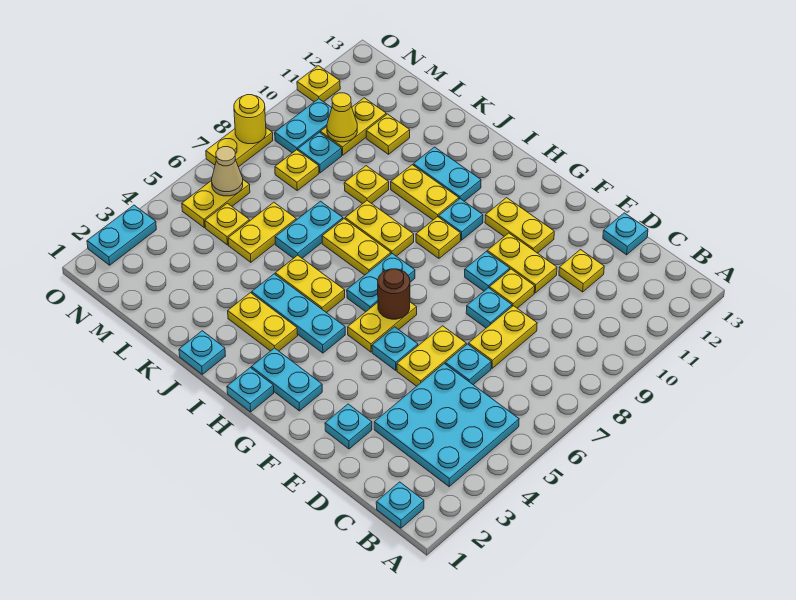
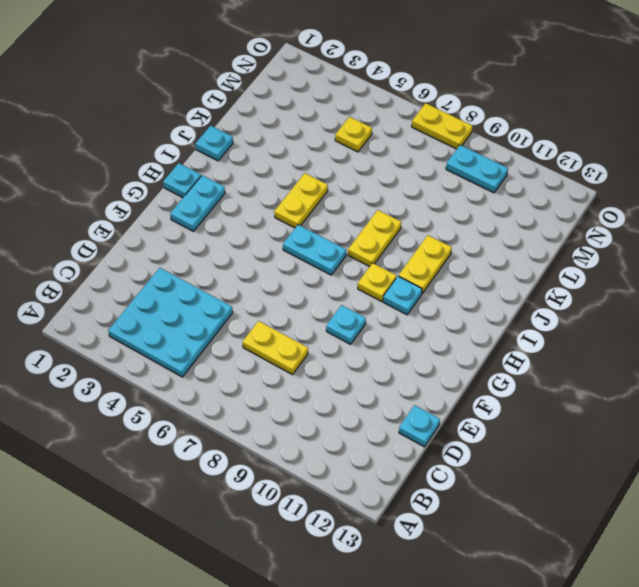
none -> cyan 1x1 plate [376,482,424,528]
none -> cyan 1x1 plate [445,344,491,385]
none -> yellow 1x1 plate [559,250,604,292]
none -> cyan 1x1 plate [325,404,372,449]

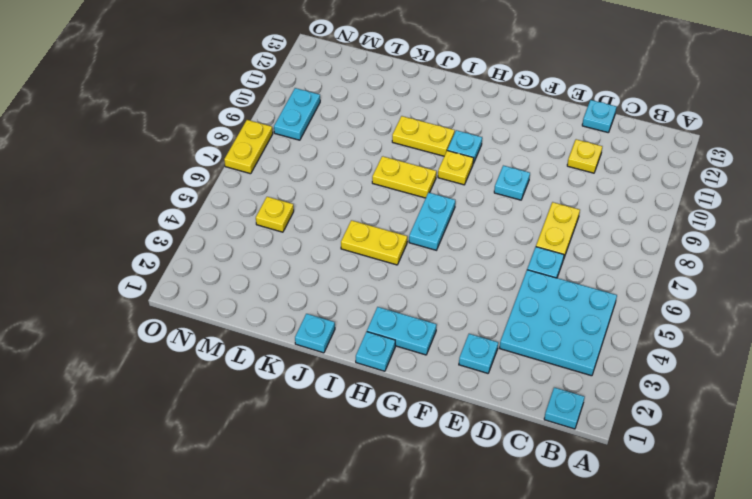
none -> yellow 1x2 plate [397,326,466,386]
none -> cyan 1x1 plate [466,288,512,328]
none -> yellow 1x1 plate [489,269,535,308]
none -> yellow 1x2 plate [487,233,557,293]

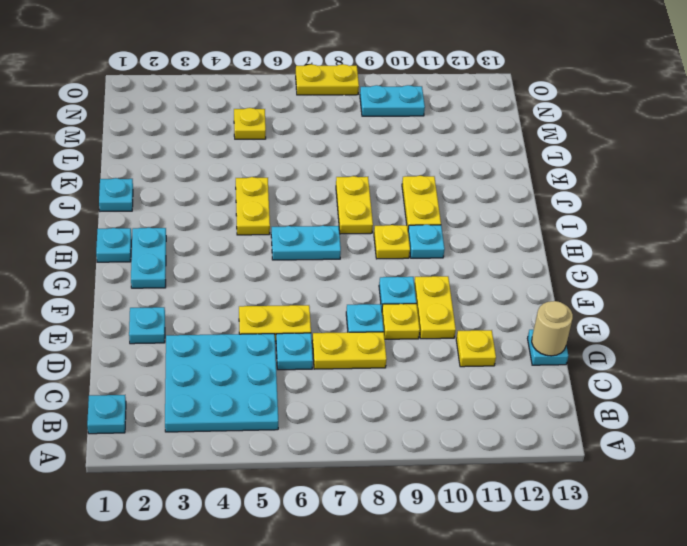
tan 1x1 round brick [532,301,573,356] -> none
none -> cyan 1x1 plate [372,327,418,370]
none -> yellow 1x2 plate [485,198,554,253]
none -> yellow 1x2 plate [348,302,417,352]
none -> cyan 1x3 plate [252,274,345,353]

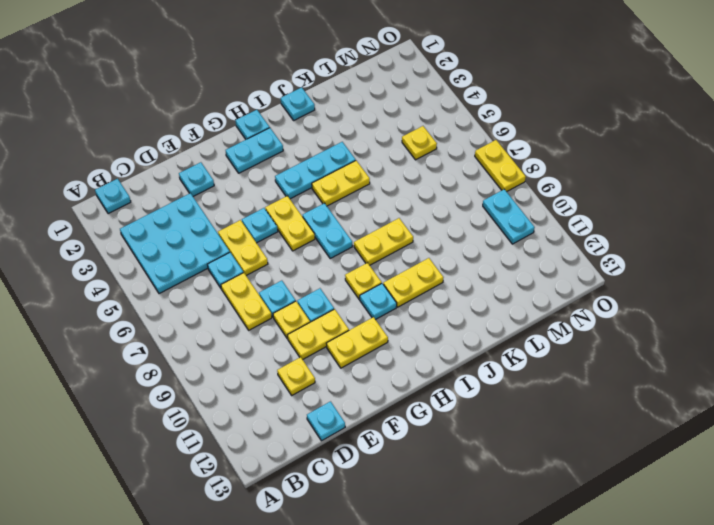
none -> yellow 1x2 plate [228,293,298,351]
none -> yellow 1x2 plate [322,219,391,275]
none -> cyan 1x2 plate [413,147,481,201]
none -> cyan 1x2 plate [275,201,343,258]

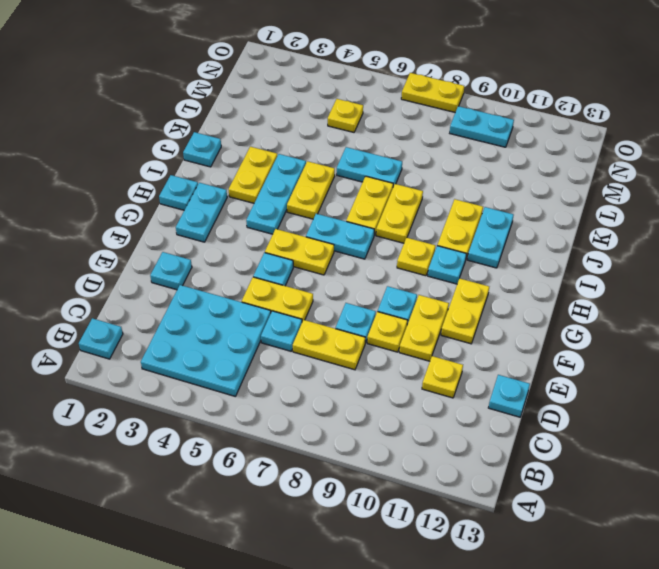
none -> yellow 1x1 plate [344,166,389,204]
none -> yellow 1x2 plate [228,202,296,262]
none -> yellow 1x1 plate [366,114,410,154]
none -> yellow 1x1 plate [275,150,319,190]

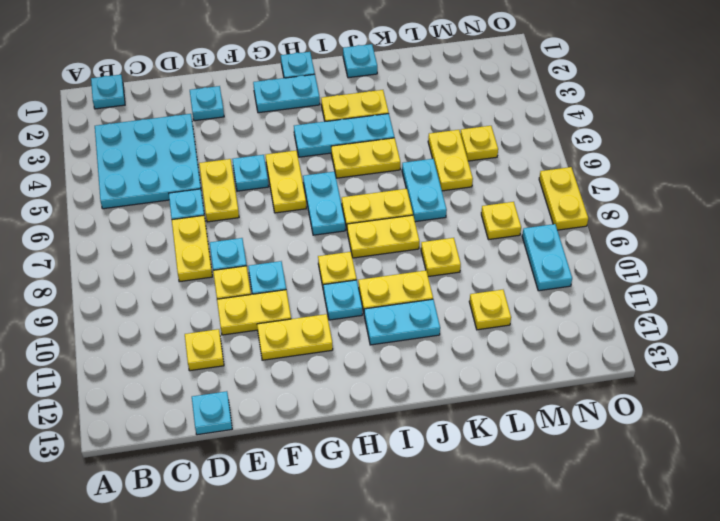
none -> cyan 1x1 plate [298,132,342,173]
none -> yellow 1x2 plate [320,98,386,155]
none -> yellow 1x2 plate [182,180,250,227]
none -> cyan 1x2 plate [87,205,156,265]

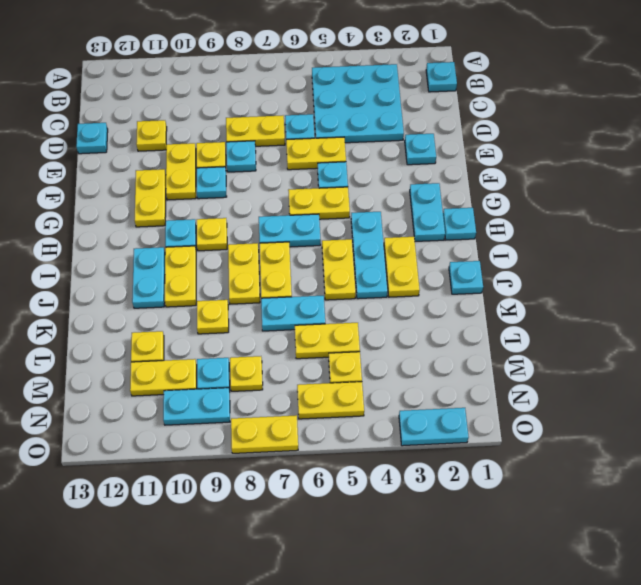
none -> yellow 1x1 plate [297,66,340,102]
none -> brown 1x1 round brick [378,269,410,319]
none -> yellow 1x1 cone [327,93,357,142]
none -> tan 1x1 cone [212,147,243,196]

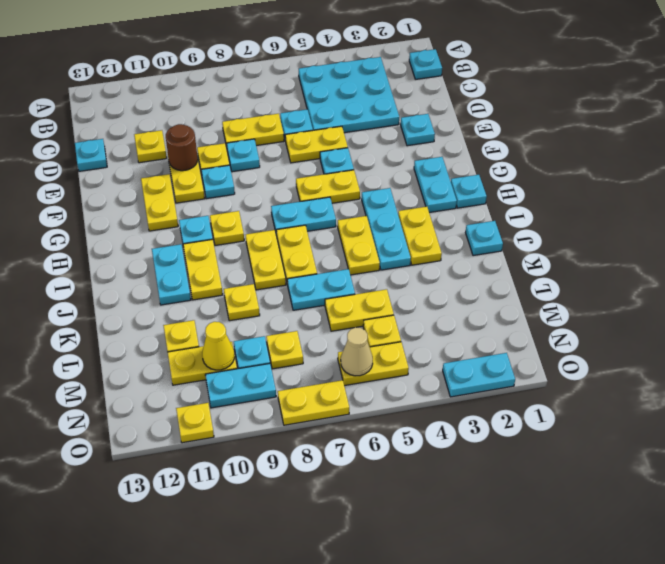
brown 1x1 round brick [166,124,198,171] -> brown 1x1 round brick moved to [378,269,410,319]
none -> yellow 1x1 round brick [234,95,266,144]

